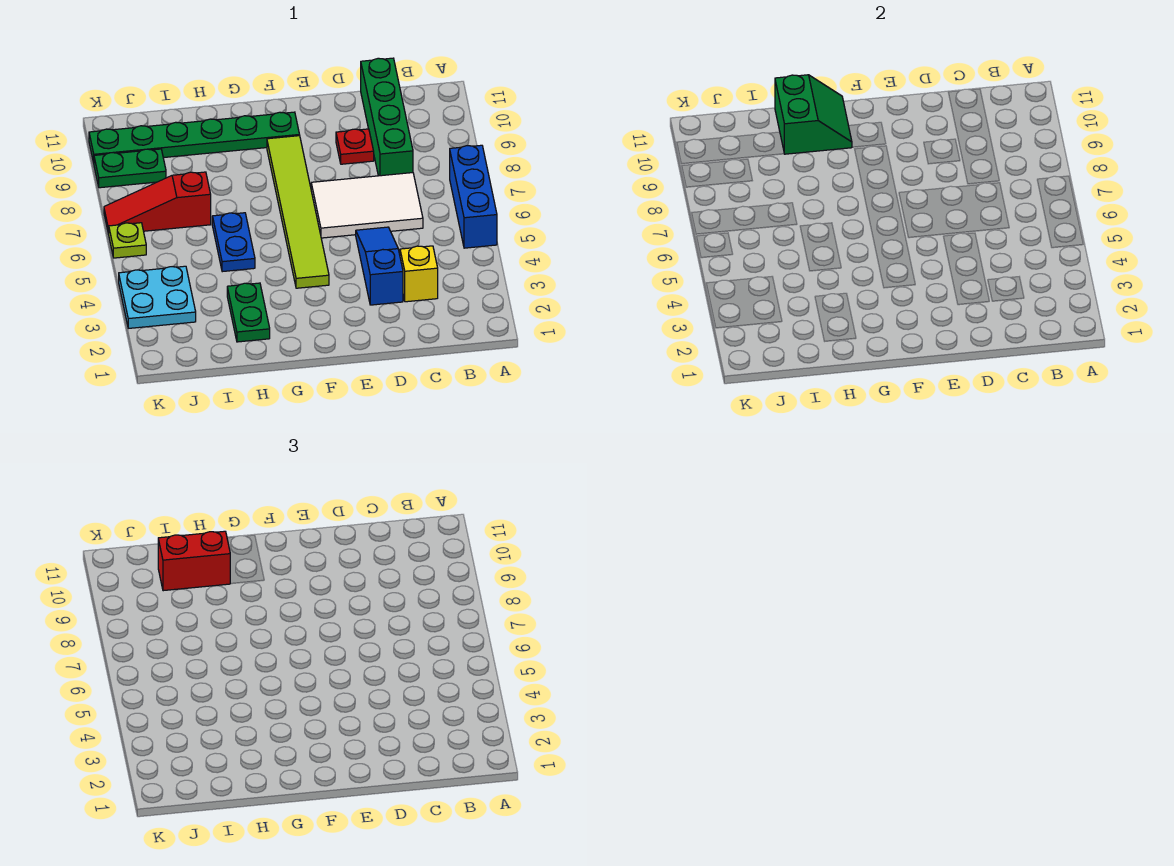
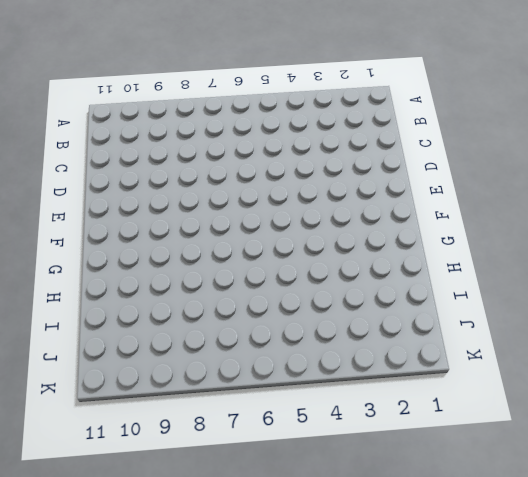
none -> blue 1x3 brick [450,145,497,248]
none -> yellow 1x1 brick [400,246,438,302]
none -> white 2x3 tile [311,173,423,238]

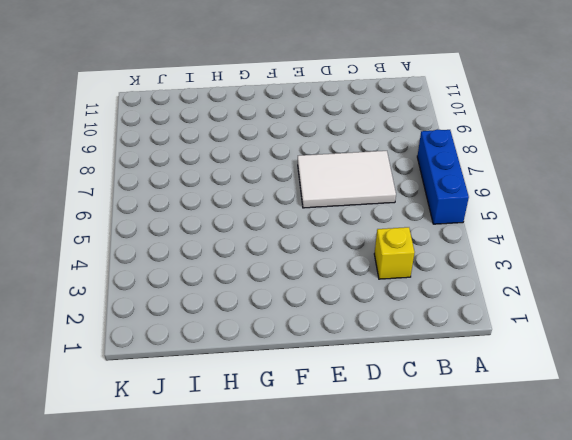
none -> green 1x4 brick [361,58,413,176]
none -> blue 1x3 slope [356,227,403,305]
none -> red 1x1 plate [336,129,374,164]

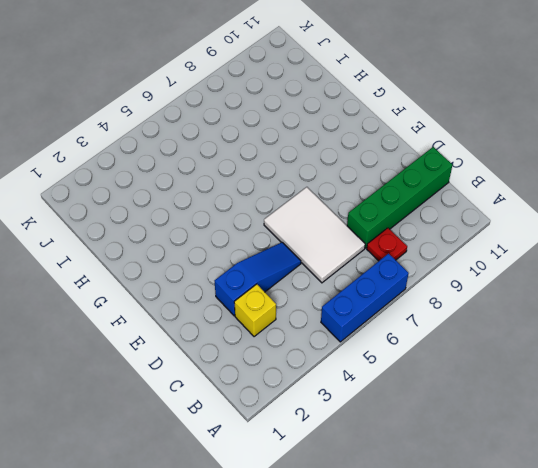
red 1x1 plate [367,228,407,261] -> red 1x1 plate moved to [336,129,374,164]
none -> lime 1x6 tile [267,136,329,288]
none -> green 1x6 plate [89,112,300,163]
none -> green 1x2 plate [227,283,270,342]

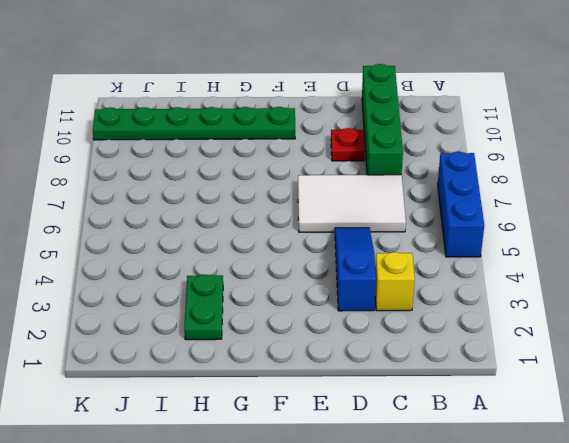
none -> lime 1x6 tile [267,136,329,288]
none -> blue 1x2 plate [212,213,255,272]
none -> red 1x3 slope [104,172,211,234]

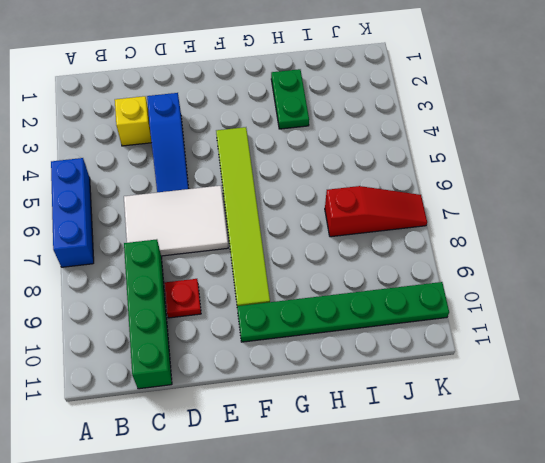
none -> blue 1x2 plate [212,213,255,272]
none -> cyan 2x2 plate [119,266,196,328]
none -> green 1x2 plate [94,149,166,188]

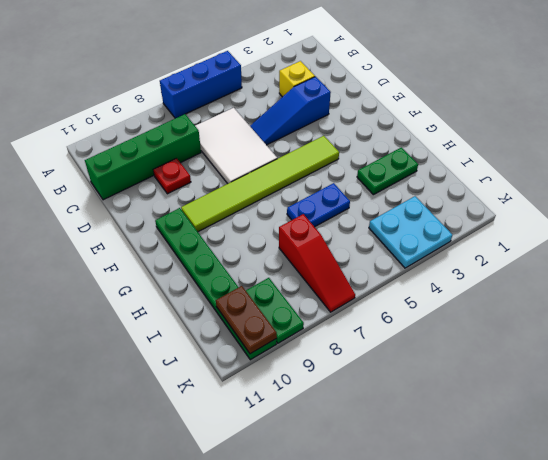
brown 1x2 plate [216,286,277,354] -> none
none -> lime 1x1 plate [109,223,146,258]
none -> green 2x2 slope [775,75,852,154]
none -> red 1x2 brick [158,531,231,591]

